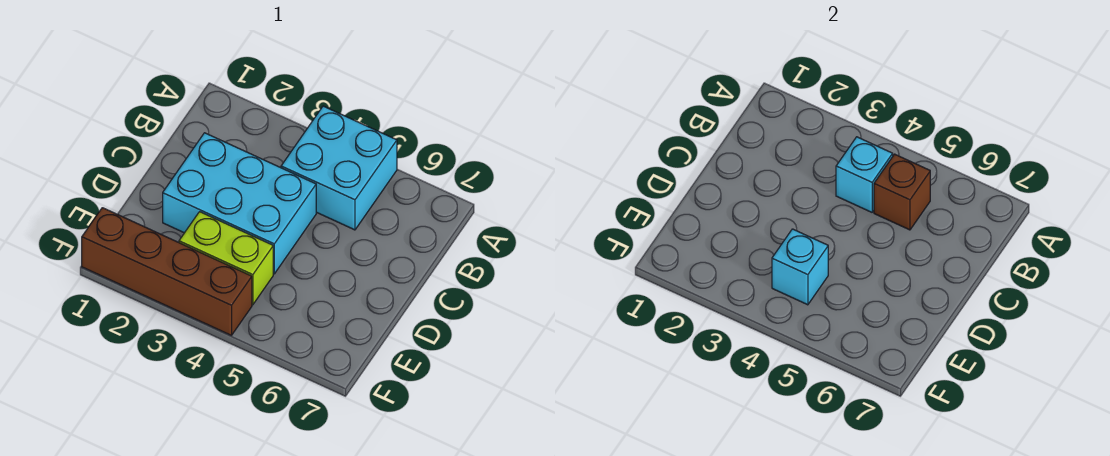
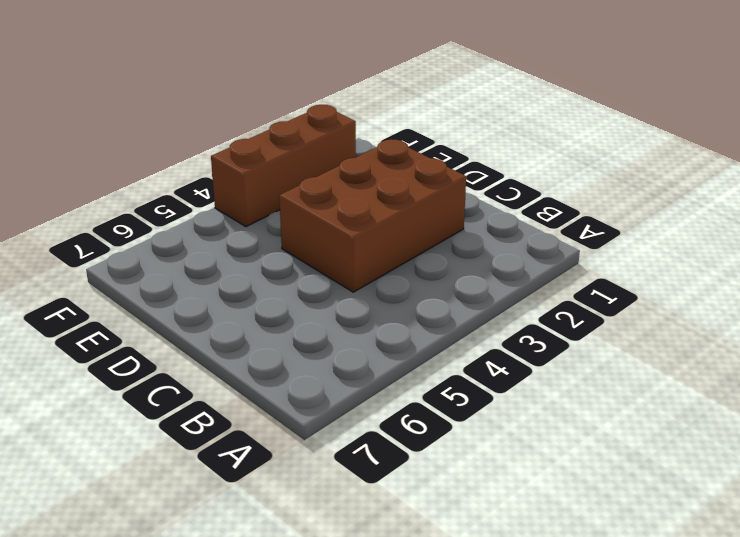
brown 2x3 brick [279,139,466,292] -> cyan 2x3 brick [163,133,316,274]
brown 1x3 brick [211,105,356,227] -> brown 1x4 brick [82,208,252,335]
none -> cyan 2x2 brick [281,106,397,230]
none -> lime 1x2 brick [179,212,273,305]

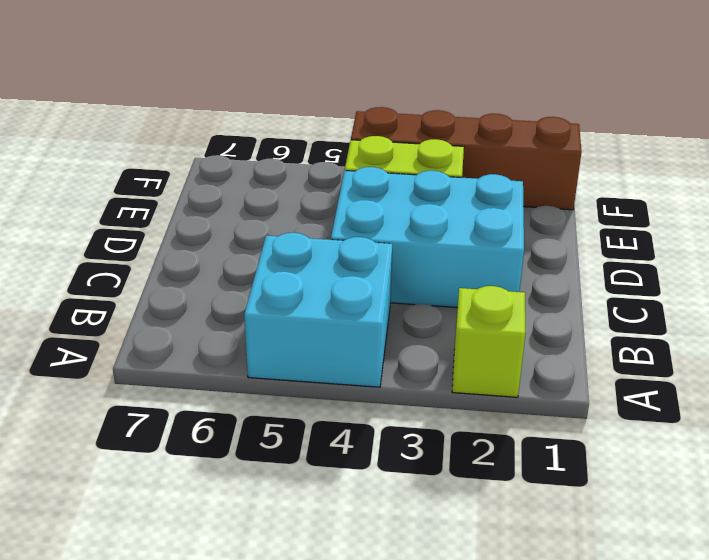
lime 1x1 brick [452,286,525,397] -> none
none -> cyan 1x1 brick [836,137,893,212]
none -> brown 1x1 brick [874,154,930,230]

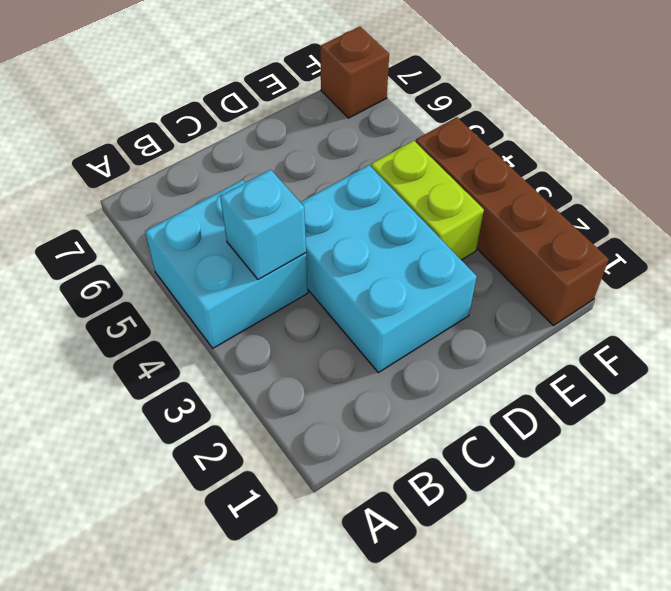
brown 1x1 brick [320,27,389,118] -> brown 1x1 brick moved to [874,154,930,230]
none -> cyan 1x1 brick [772,229,828,305]

